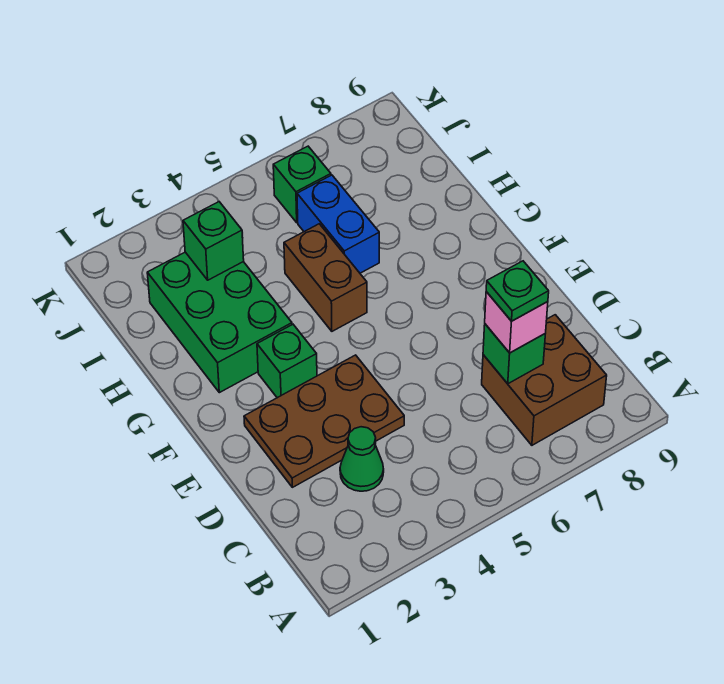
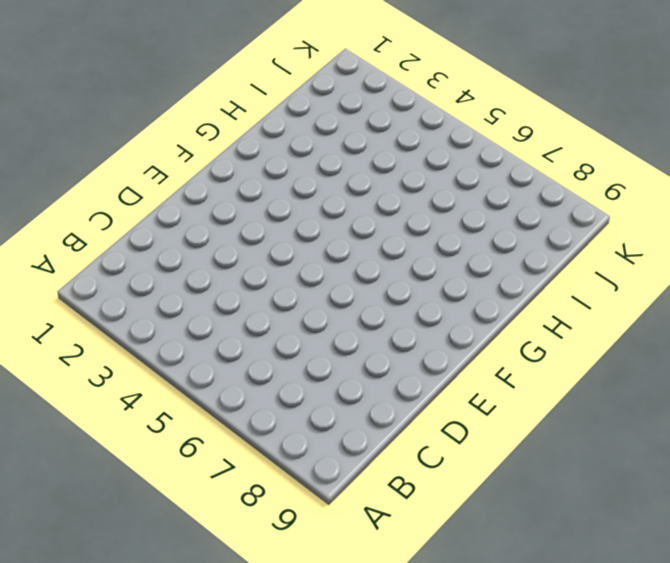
none -> brown 2x2 brick [482,315,607,445]
none -> green 1x1 cone [340,427,384,491]
none -> brown 2x3 plate [244,355,404,487]

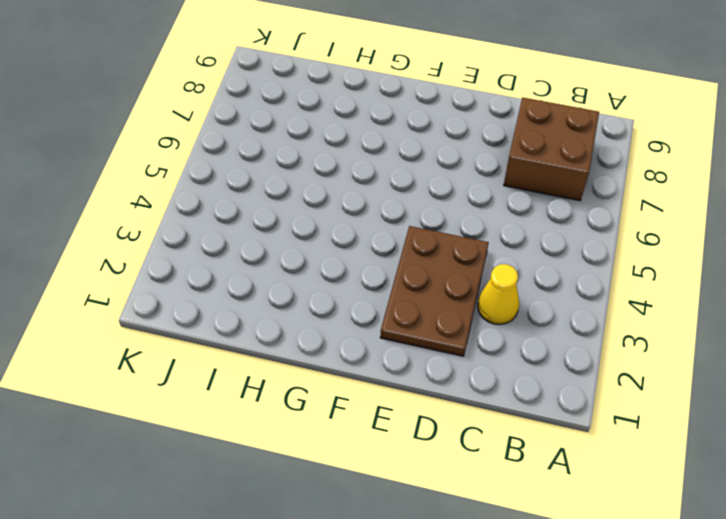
yellow 1x1 cone [478,264,519,324] -> green 1x1 cone [340,427,384,491]
none -> green 1x1 brick [257,324,317,398]
none -> green 2x3 brick [147,252,292,393]
none -> brown 1x2 brick [284,224,367,331]

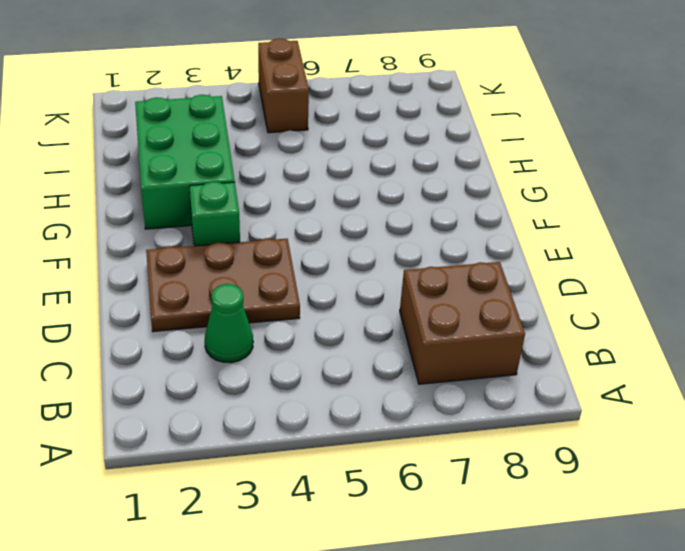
brown 1x2 brick [258,38,309,133] -> brown 1x2 brick moved to [284,224,367,331]
none -> blue 1x2 brick [297,175,379,273]
none -> green 1x1 brick [273,146,331,223]
none -> green 1x1 brick [483,324,545,384]

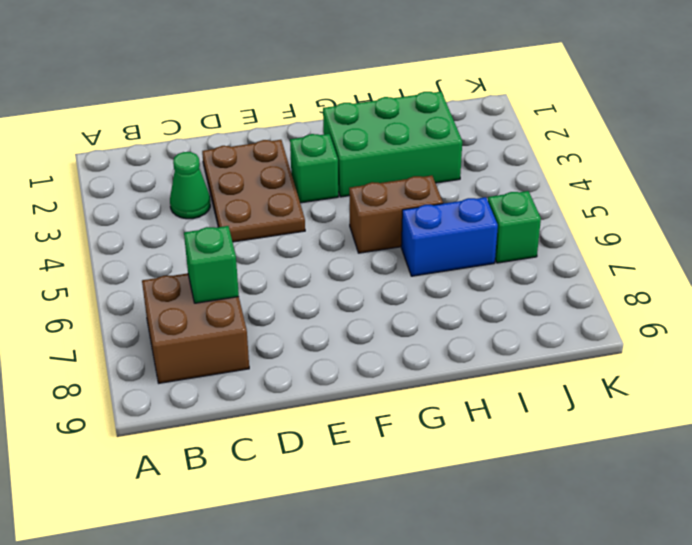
none -> green 1x1 brick [183,202,244,280]
none -> pink 1x1 brick [485,292,548,353]
none -> green 1x1 plate [486,261,549,321]

